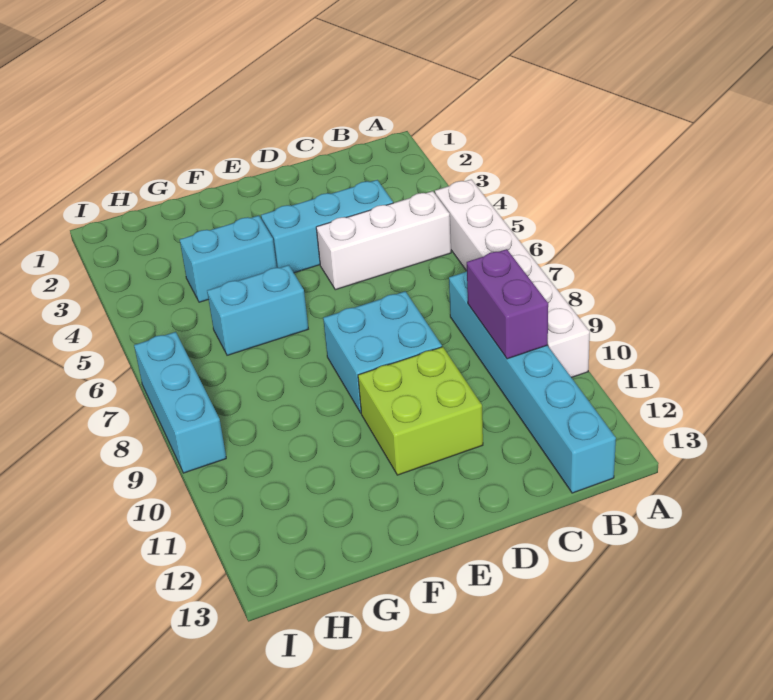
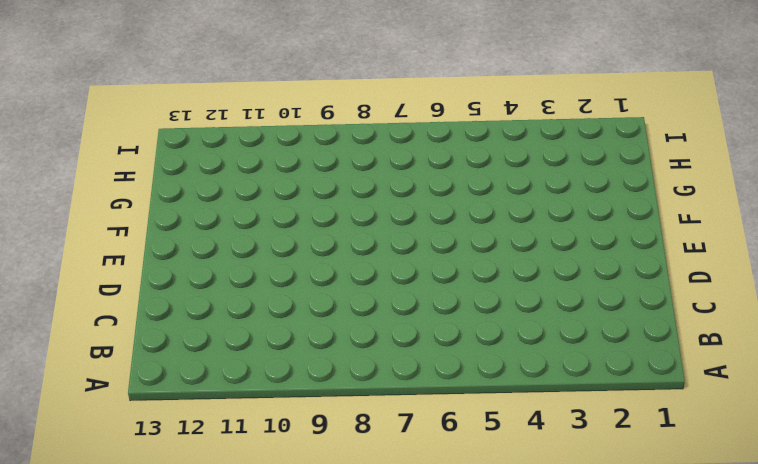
none -> white 1x6 brick [435,179,590,378]
none -> white 1x3 brick [316,191,451,290]

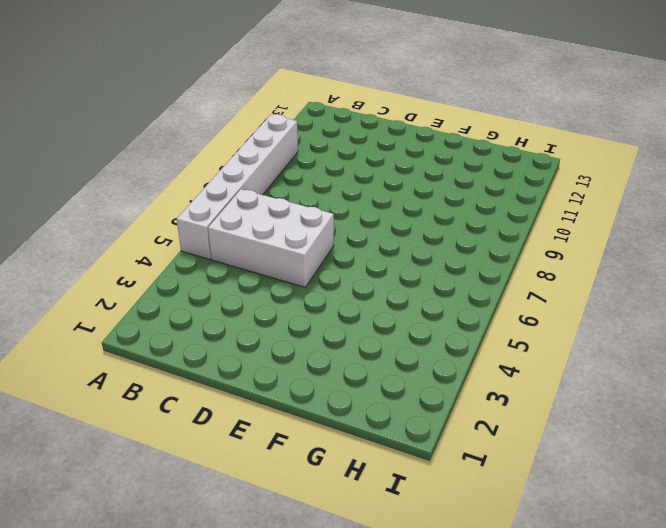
white 2x3 brick [208,189,334,287] -> white 1x3 brick [316,191,451,290]
none -> cyan 1x6 brick [449,271,616,493]
none -> cyan 1x3 brick [261,180,393,273]

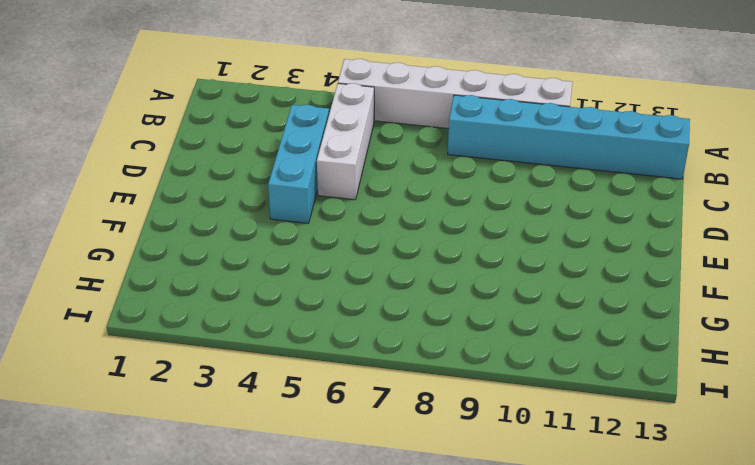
none -> cyan 2x2 brick [323,291,442,413]
none -> lime 2x2 brick [358,347,483,475]

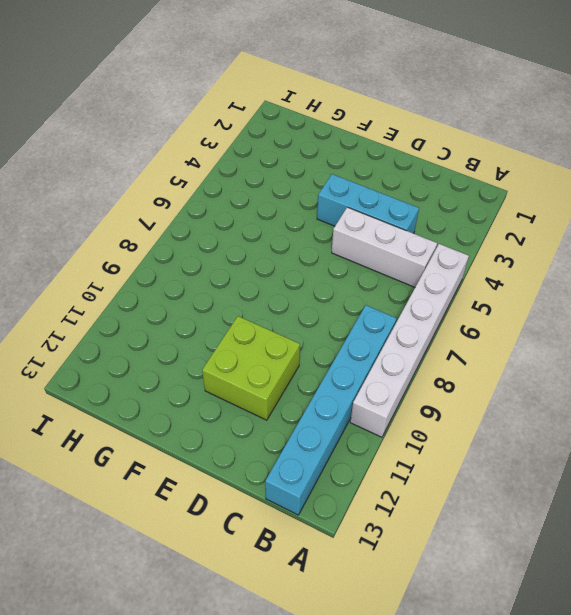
none -> cyan 2x2 brick [323,291,442,413]
none -> cyan 1x2 brick [180,216,277,302]

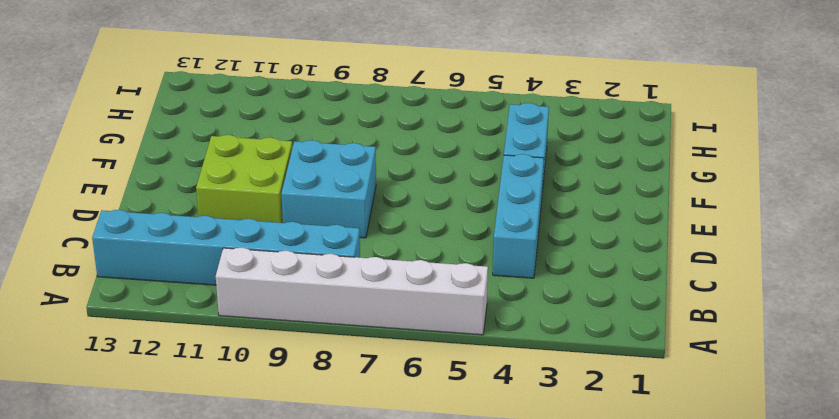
none -> white 1x3 brick [316,191,451,290]
none -> cyan 1x2 brick [207,265,308,355]

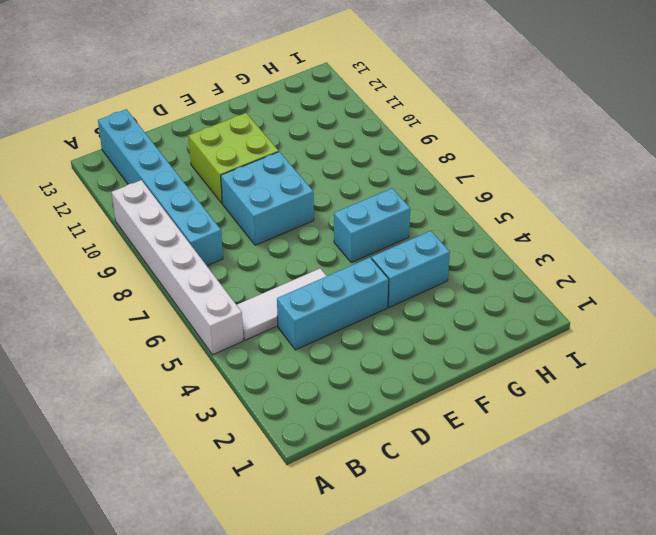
white 1x3 tile [237,269,326,340] -> white 1x3 brick [316,191,451,290]
none -> cyan 1x3 brick [134,332,226,473]
none -> purple 1x2 brick [467,249,548,359]

